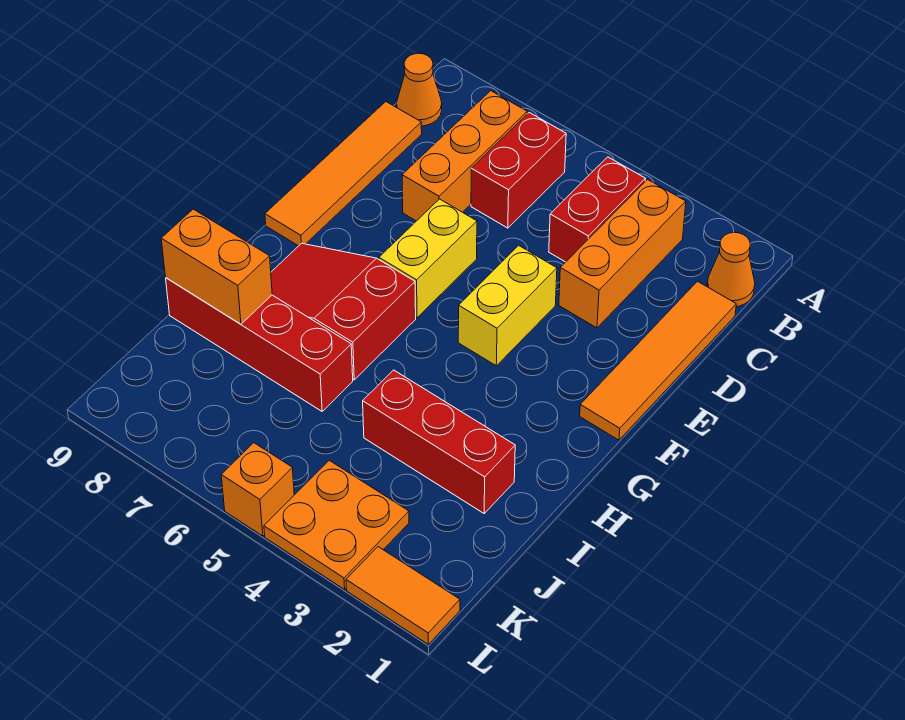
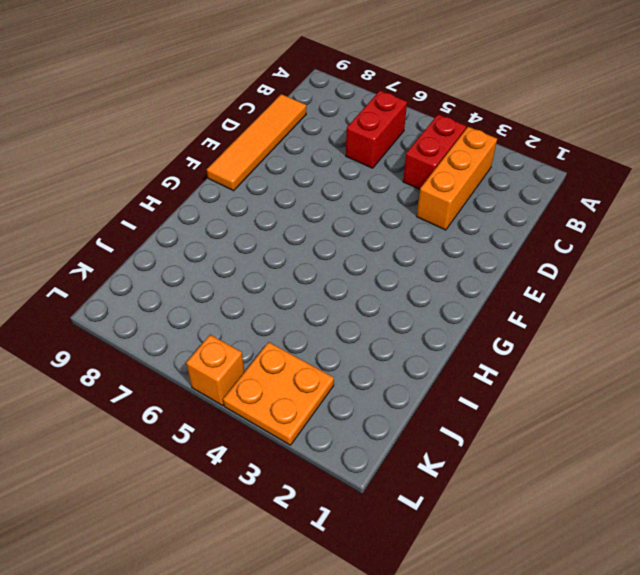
none -> orange 1x1 cone [707,232,755,307]
none -> orange 1x3 brick [402,91,527,221]
none -> orange 1x1 cone [397,53,442,126]

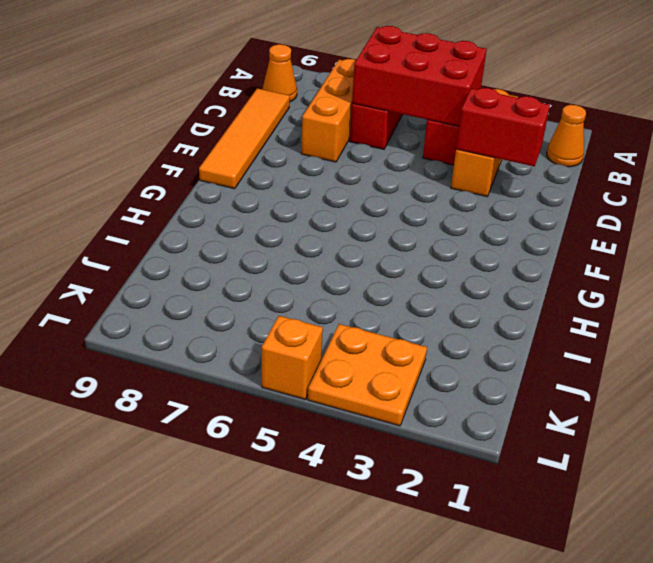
red 2x3 brick [352,26,487,126] -> none
red 1x2 brick [456,88,550,166] -> none
none -> orange 1x4 tile [580,281,736,440]
none -> yellow 1x2 brick [458,245,557,366]
none -> yellow 1x2 brick [379,199,477,318]

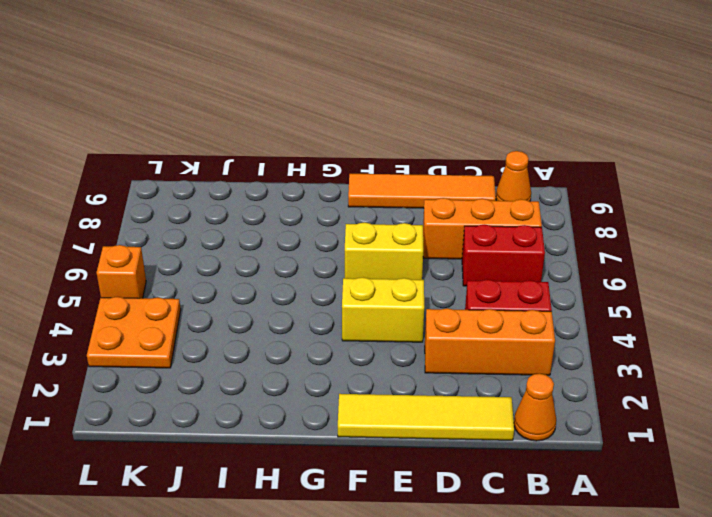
yellow 1x4 tile [338,394,514,440] -> orange 1x4 tile [580,281,736,440]
none -> red 2x3 slope [271,243,416,380]
none -> red 1x3 brick [363,370,515,513]
none -> red 1x4 brick [166,278,353,411]

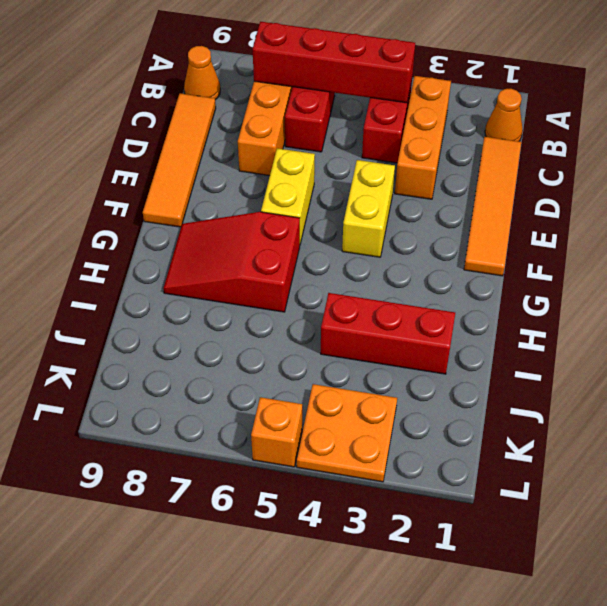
red 1x4 brick [253,22,415,103] -> red 1x4 brick moved to [166,278,353,411]
none -> orange 1x2 tile [346,547,460,644]
none -> orange 1x2 brick [161,209,272,324]

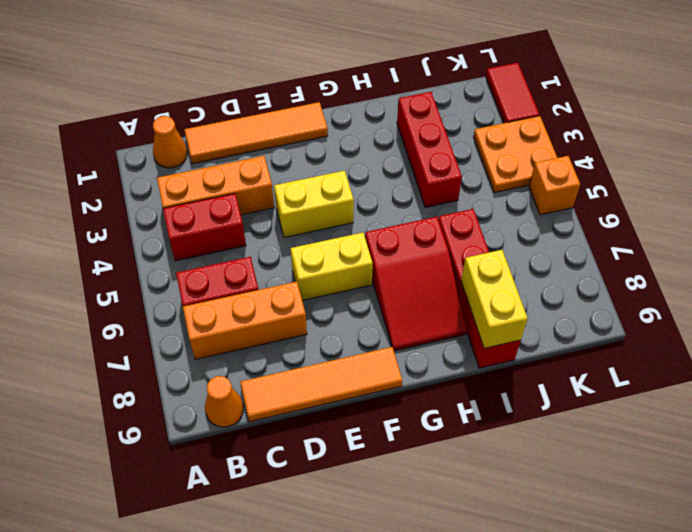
yellow 1x2 brick [461,250,528,348] -> orange 1x2 brick [161,209,272,324]
red 1x2 tile [486,63,539,123] -> orange 1x2 tile [346,547,460,644]

